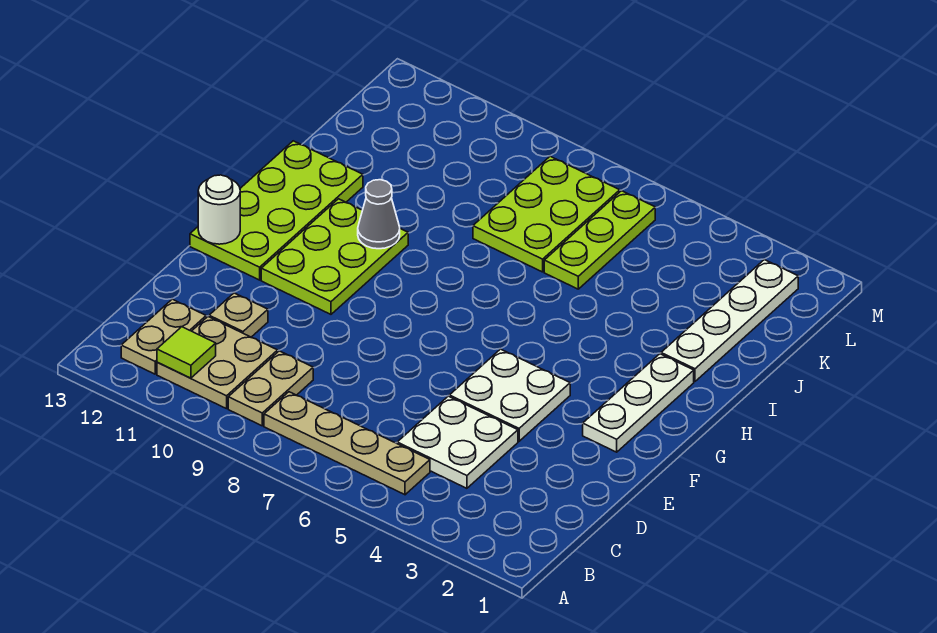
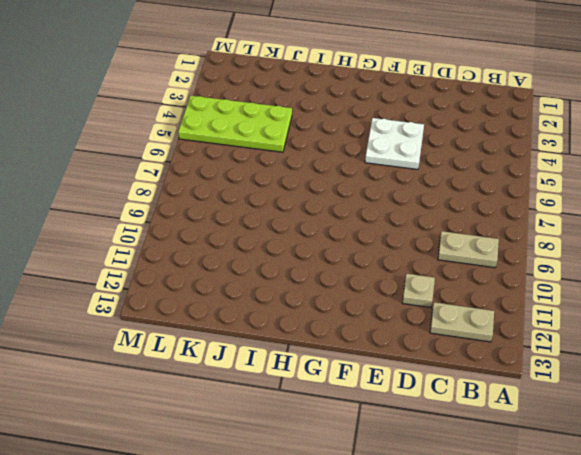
lime 2x4 plate [178,96,292,152] -> lime 2x4 plate moved to [190,141,363,280]
none -> tan 1x4 plate [264,392,430,495]
none -> tan 2x2 plate [157,317,278,409]
none -> white 2x2 plate [397,396,518,488]

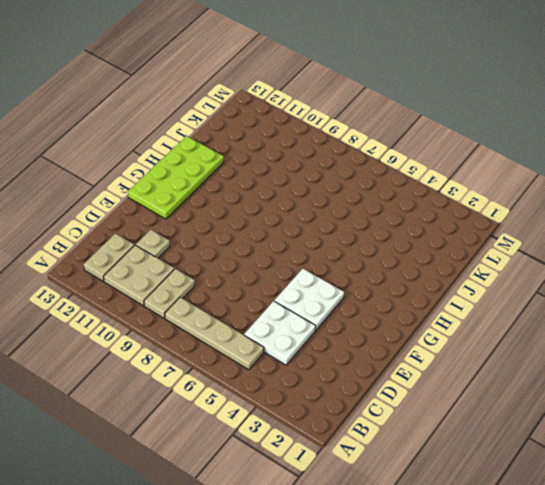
none -> white 1x3 plate [583,354,694,452]
none -> lime 2x3 plate [261,199,408,314]
none -> white 1x4 plate [661,260,798,382]

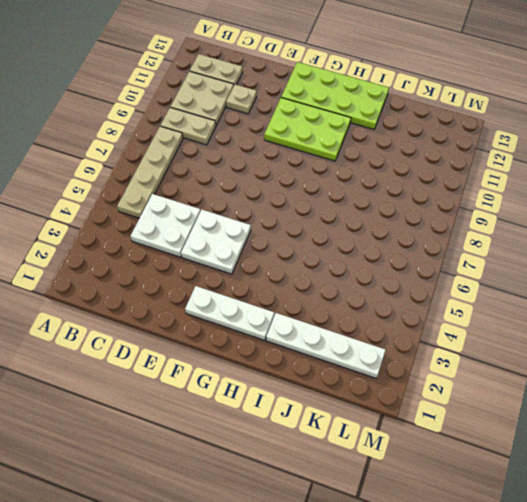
none -> lime 1x3 plate [544,191,655,289]
none -> lime 2x3 plate [473,156,620,272]
none -> lime 1x1 tile [157,327,216,378]

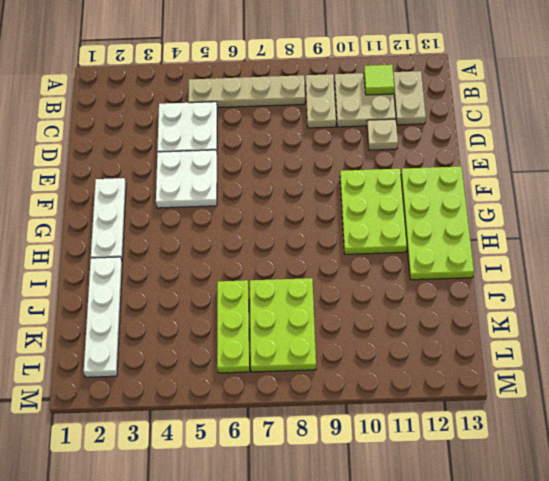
none -> white 1x1 round brick [198,175,240,244]
none -> grey 1x1 cone [358,180,400,249]

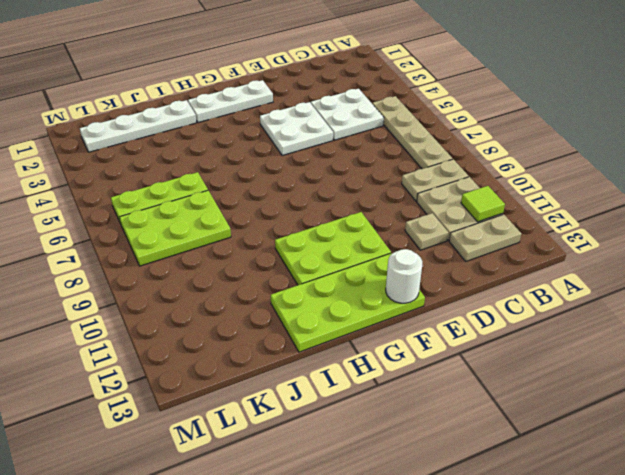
none -> grey 1x1 cone [358,180,400,249]

